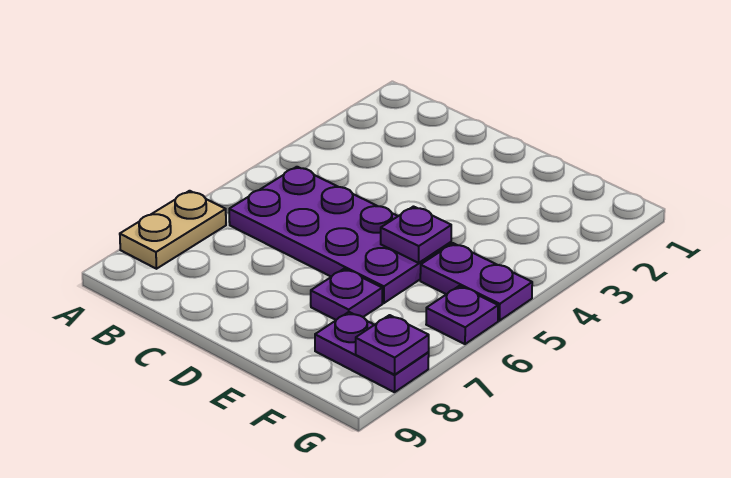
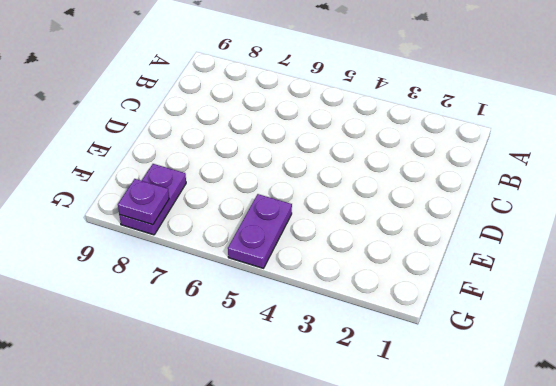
none -> tan 1x2 plate [120,191,226,269]
none -> purple 2x4 plate [229,167,451,303]

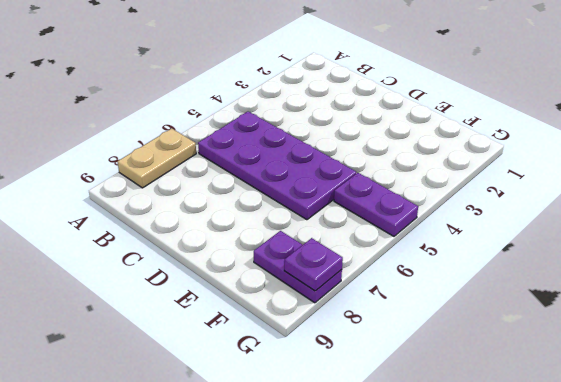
none -> purple 1x1 plate [311,269,382,320]
none -> purple 1x1 plate [426,286,498,344]

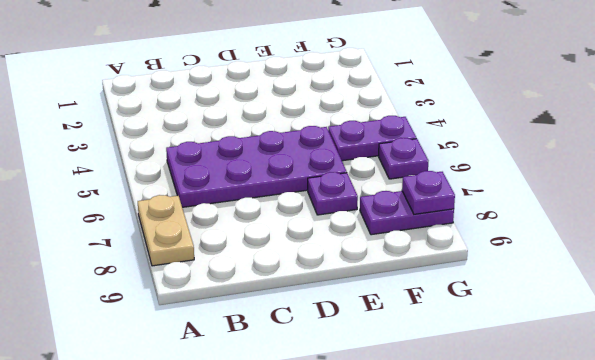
none -> purple 1x1 plate [381,207,451,263]

